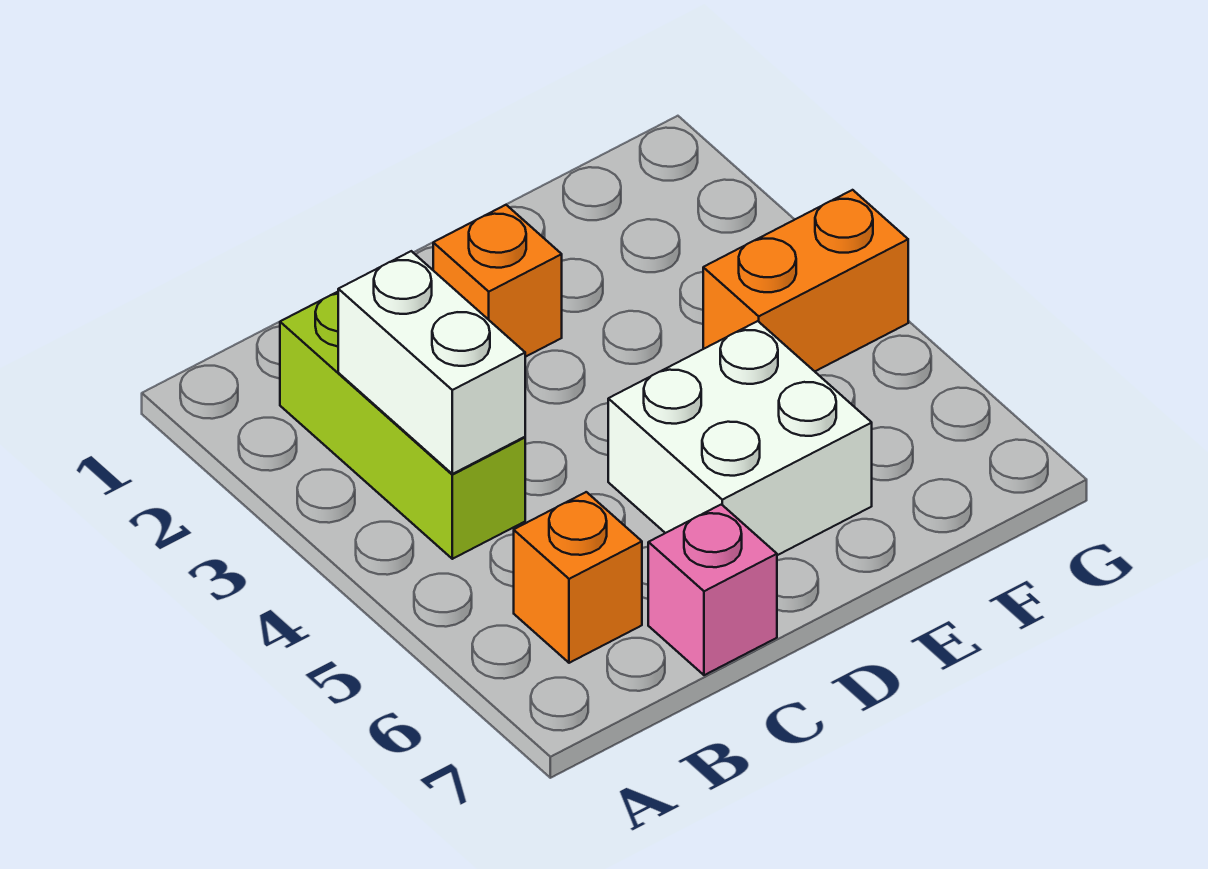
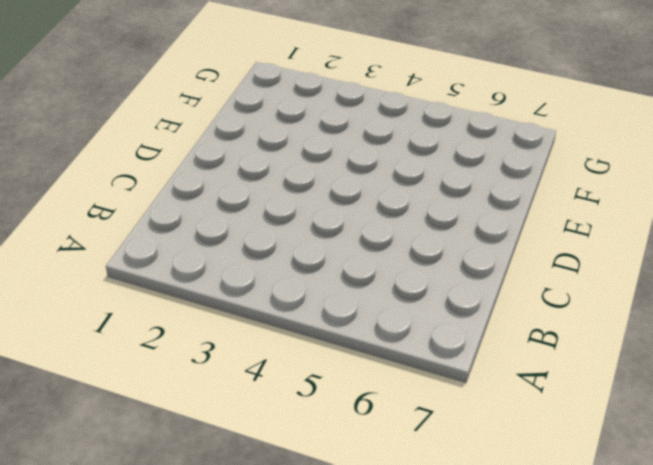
none -> lime 1x3 brick [280,292,525,559]
none -> orange 1x1 brick [514,492,642,663]

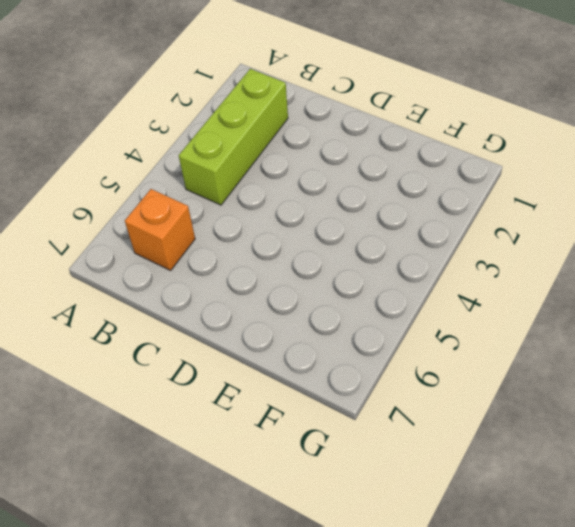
none -> pink 1x1 brick [648,504,777,675]
none -> orange 1x1 brick [433,205,562,357]

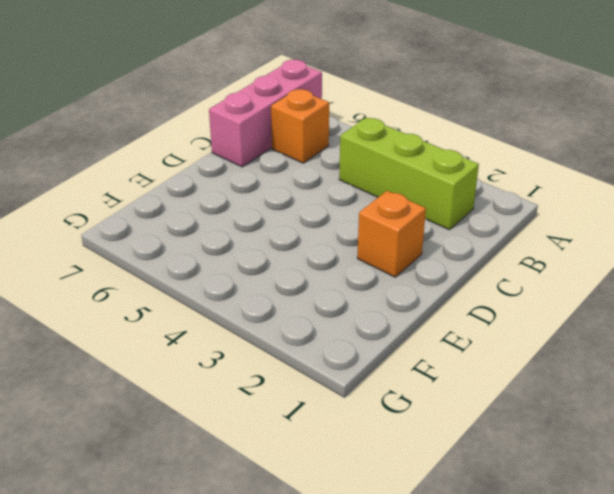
pink 1x3 brick [209,60,322,167] -> pink 1x1 brick [648,504,777,675]
none -> white 2x2 brick [608,321,872,555]
none -> orange 1x2 brick [703,190,908,371]

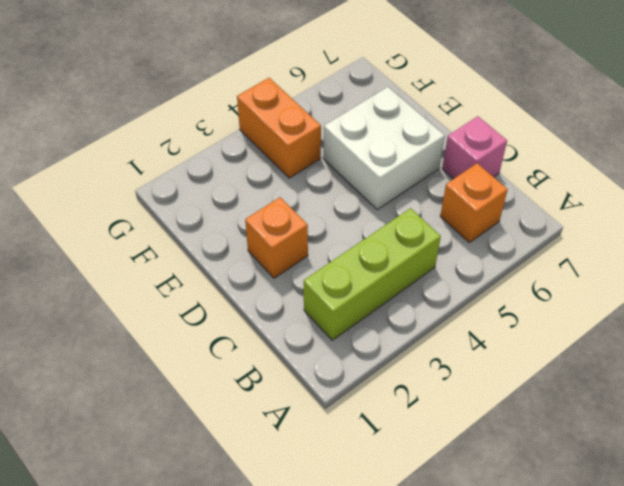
none -> white 1x2 brick [338,251,525,474]

